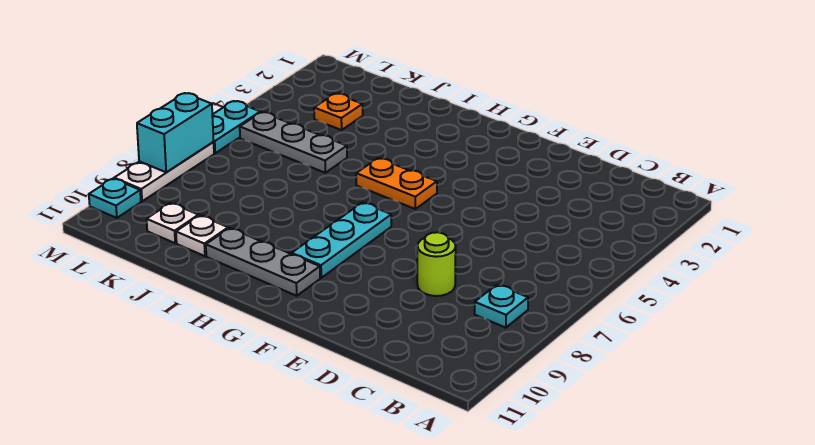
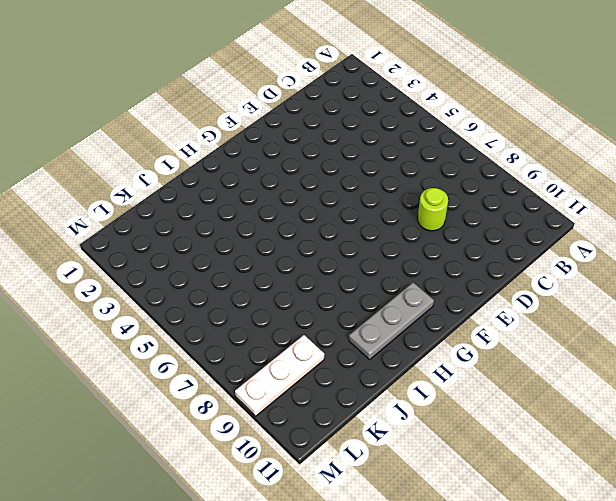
white 1x3 plate [235,335,325,416] -> white 1x3 plate turned to [114,142,214,201]
none -> cyan 1x1 plate [475,285,528,328]
none -> orange 1x2 plate [356,158,437,209]
none -> cyan 1x3 plate [292,203,391,278]

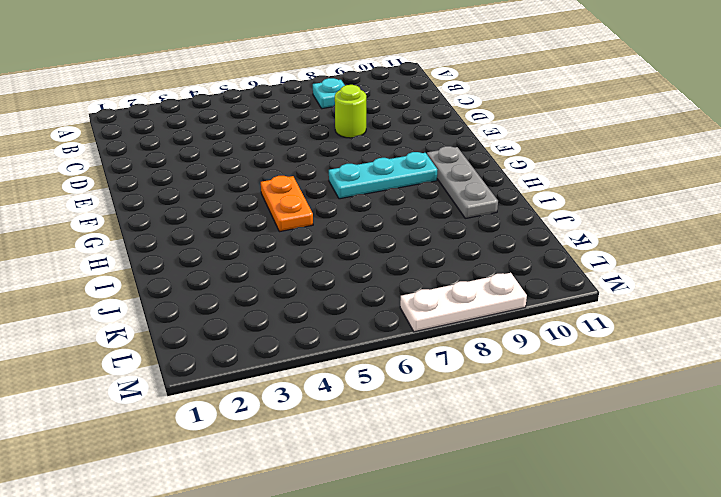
none -> grey 1x3 plate [240,112,347,173]
none -> white 1x1 plate [176,216,228,256]
none -> orange 1x1 plate [314,94,363,130]

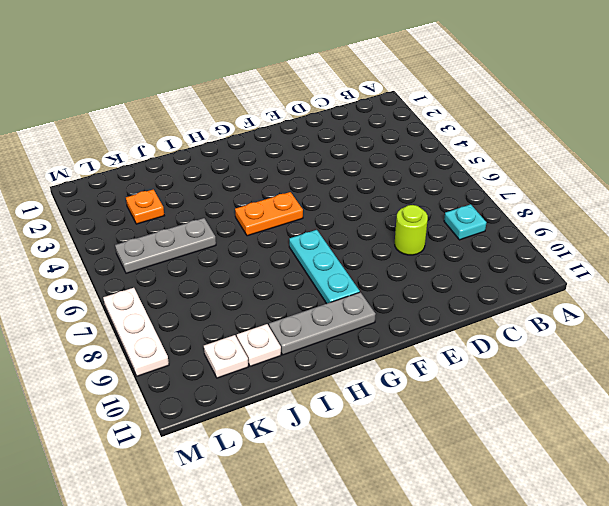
none -> cyan 1x2 plate [212,101,260,153]
none -> cyan 1x1 plate [89,179,141,218]
none -> cyan 1x2 brick [137,93,214,172]

